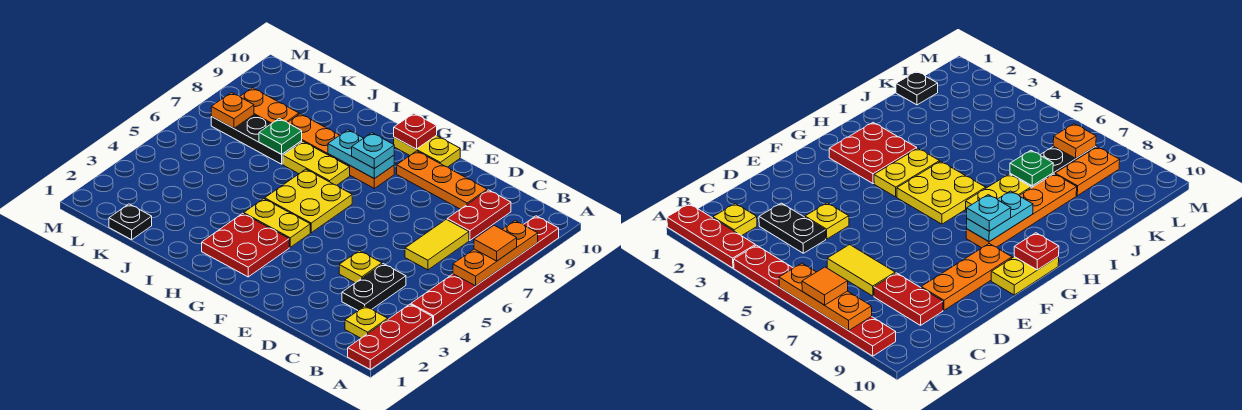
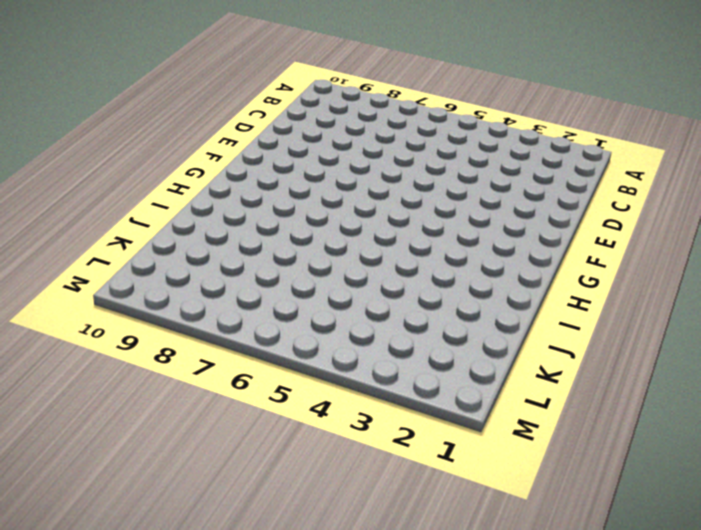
none -> red 1x3 plate [348,304,433,369]
none -> red 1x6 plate [411,216,559,325]
none -> yellow 1x1 plate [345,306,388,338]

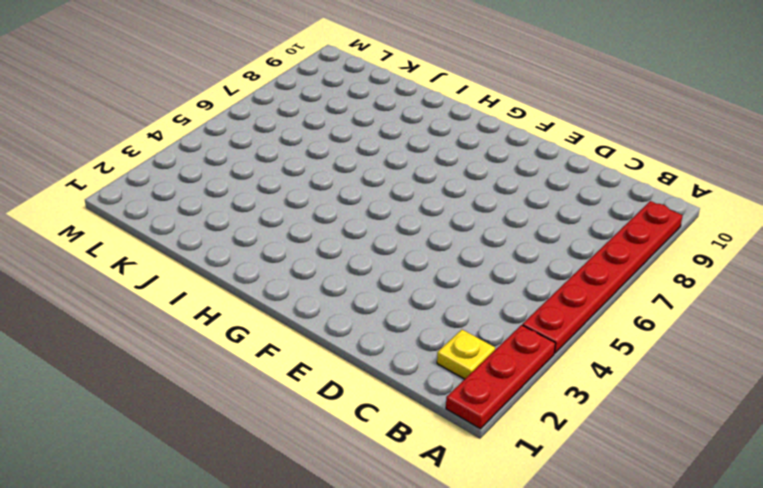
none -> black 1x2 plate [342,264,406,310]
none -> yellow 1x2 tile [405,219,469,270]
none -> red 1x2 plate [447,190,511,240]

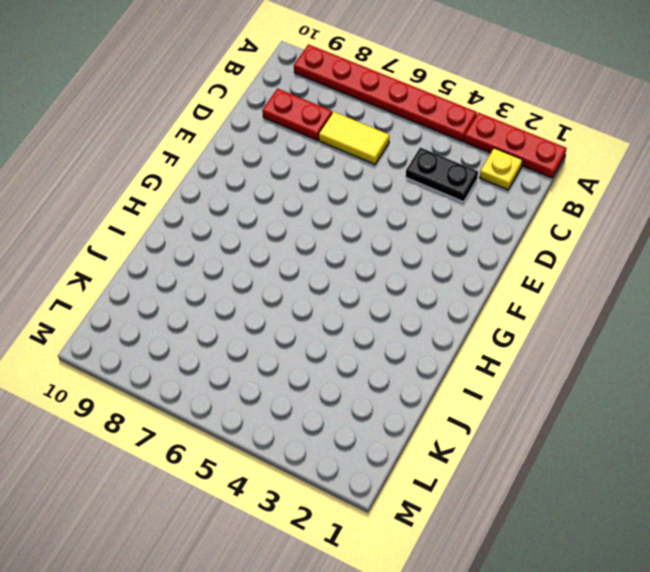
none -> yellow 1x1 plate [339,251,382,283]
none -> orange 1x3 plate [397,151,487,209]
none -> yellow 1x2 plate [394,135,460,167]

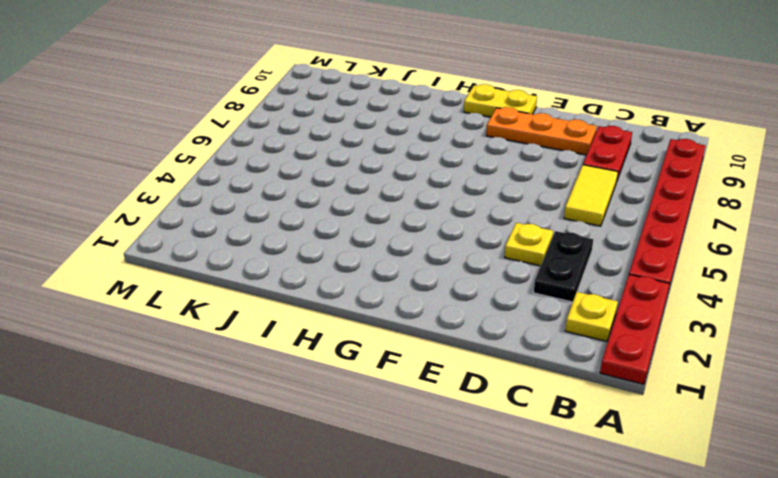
none -> red 2x2 plate [202,213,289,277]
none -> yellow 1x2 plate [244,199,310,247]
none -> yellow 2x2 plate [265,169,352,233]

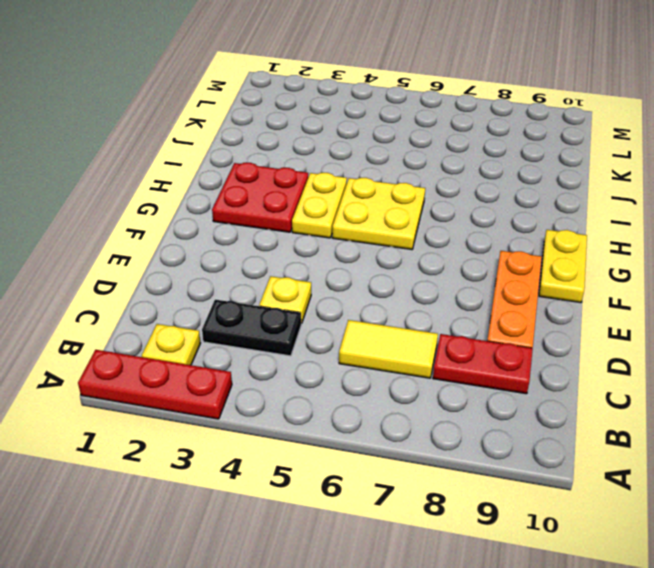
none -> red 1x6 plate [411,216,559,325]
none -> orange 1x4 plate [287,114,394,188]
none -> yellow 1x2 plate [283,142,350,185]

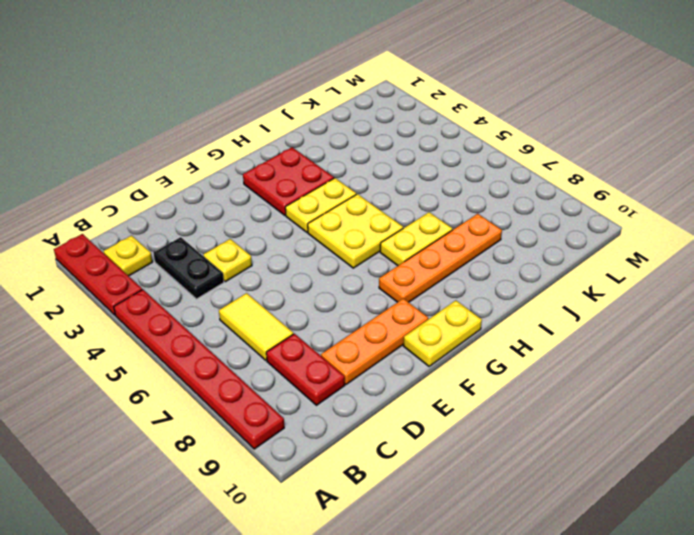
none -> black 1x3 plate [211,115,302,164]
none -> black 1x1 plate [109,204,152,240]
none -> orange 1x2 plate [240,88,299,124]

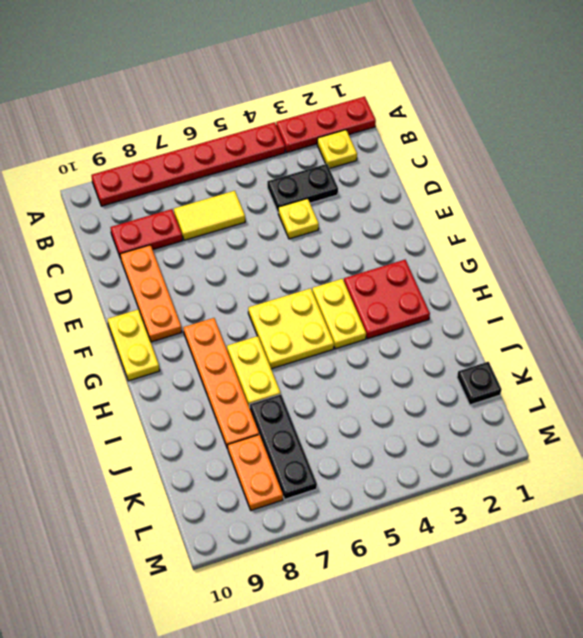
none -> orange 1x3 plate [453,221,538,286]
none -> cyan 1x2 plate [328,130,394,179]
none -> red 1x1 plate [394,113,437,149]

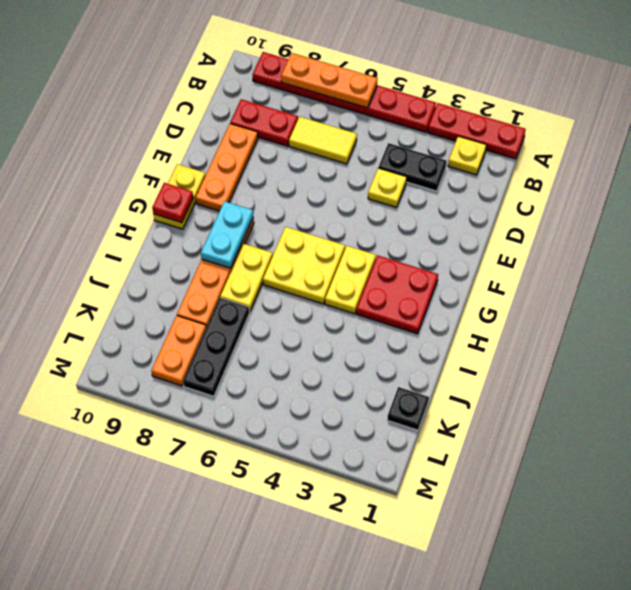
none -> green 1x1 plate [259,119,302,154]
none -> orange 1x1 plate [211,93,254,128]
none -> orange 1x1 tile [474,225,517,261]

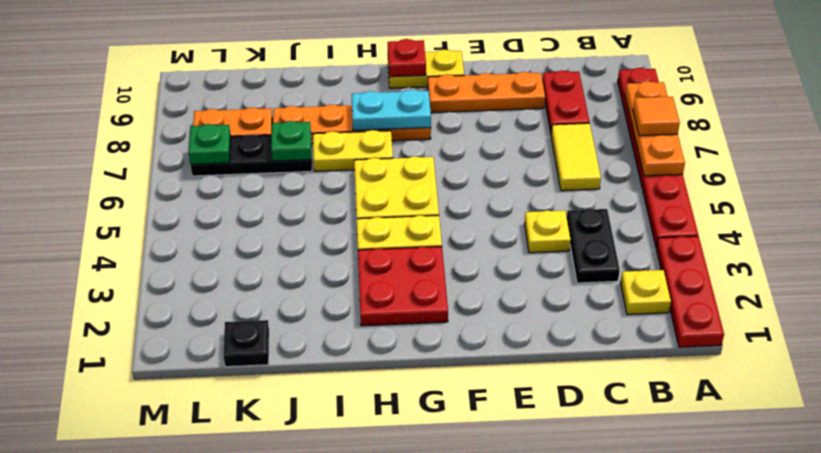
green 1x1 plate [189,124,231,164] -> orange 1x1 plate [211,93,254,128]
none -> cyan 1x1 plate [352,133,394,169]

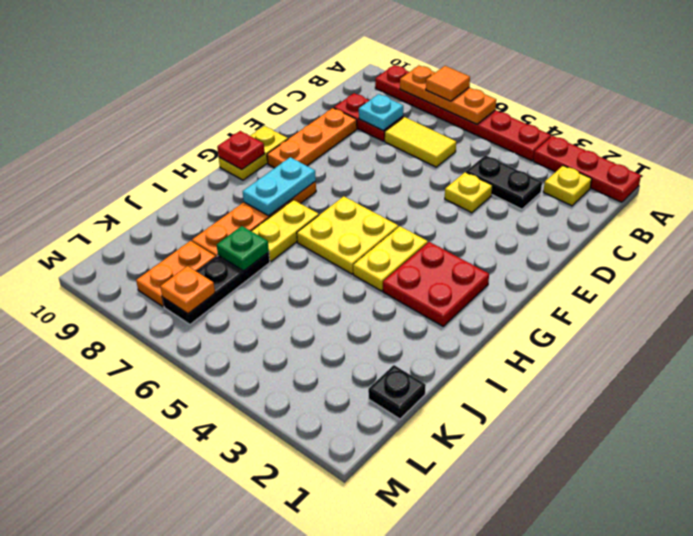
cyan 1x1 plate [359,94,403,130] -> cyan 1x1 plate moved to [352,133,394,169]

